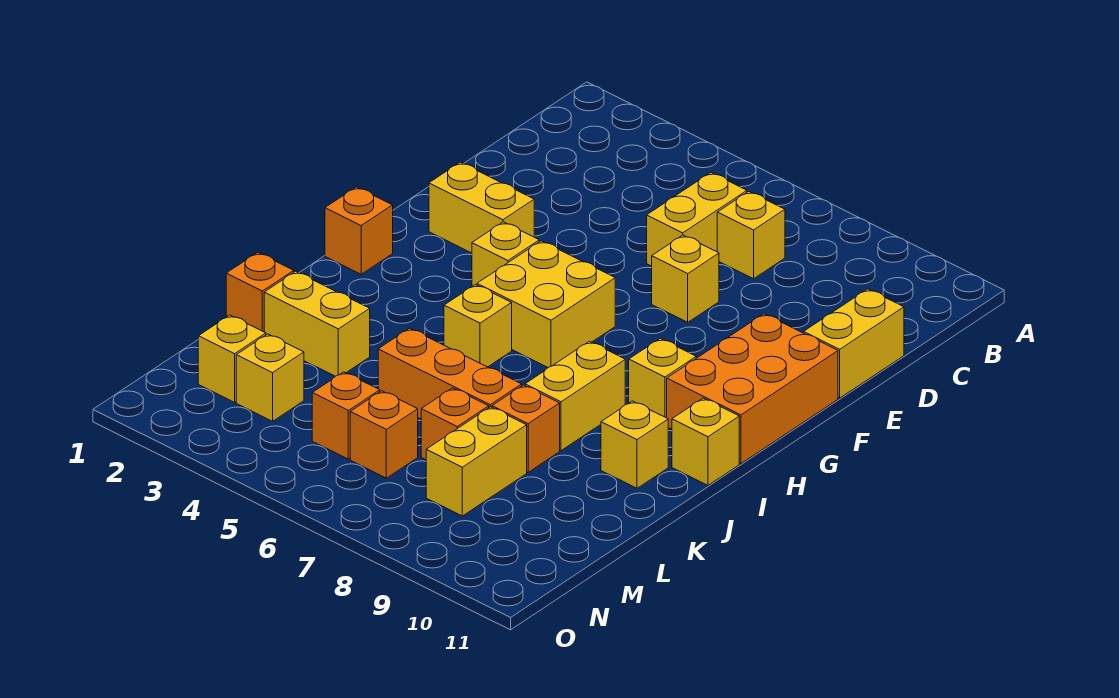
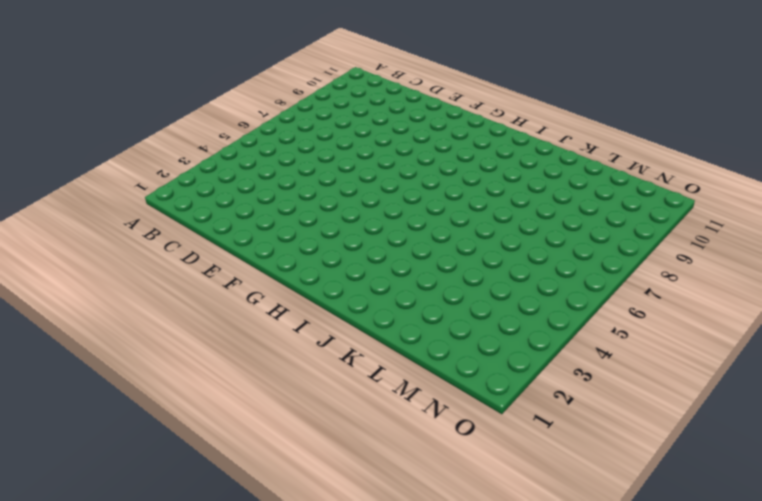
none -> yellow 1x2 brick [647,173,747,266]
none -> yellow 1x1 brick [717,191,785,279]
none -> yellow 1x2 brick [804,289,904,398]

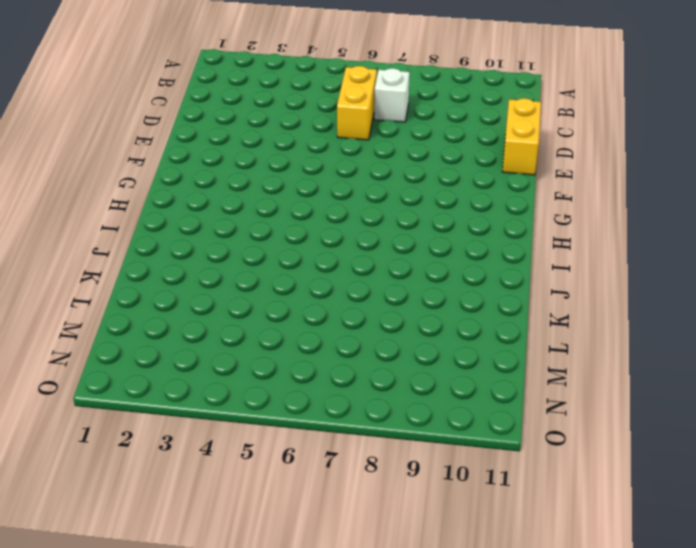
white 1x1 brick [374,68,410,122] -> yellow 1x1 brick [717,191,785,279]
none -> yellow 1x1 brick [652,235,719,322]
none -> yellow 1x2 brick [429,162,534,253]
none -> orange 2x3 brick [667,314,838,464]

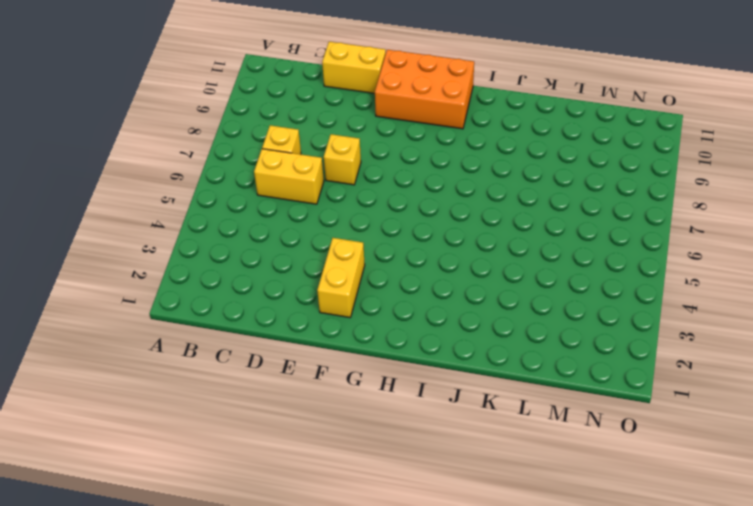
none -> yellow 1x1 brick [472,222,539,286]
none -> yellow 2x2 brick [477,241,615,368]
none -> orange 1x1 brick [325,187,393,274]

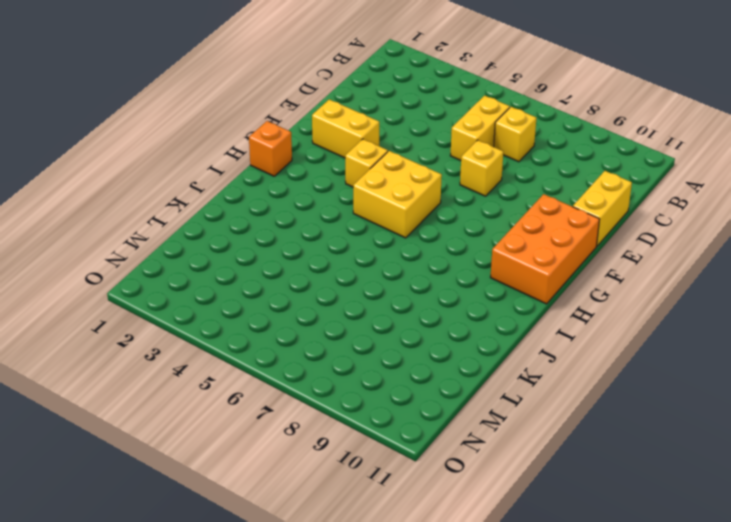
none -> yellow 1x1 brick [629,338,696,418]
none -> yellow 1x1 brick [444,285,512,367]
none -> yellow 1x2 brick [525,341,625,451]

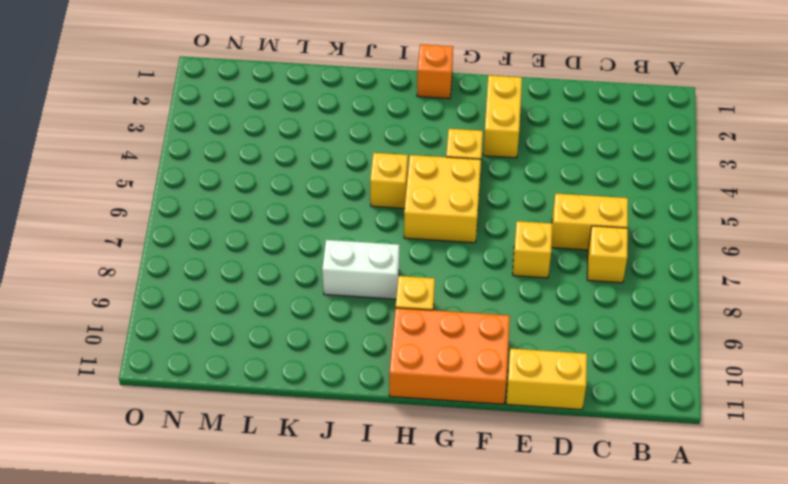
white 1x2 brick [322,240,399,299] -> yellow 1x2 brick [525,341,625,451]
none -> yellow 1x1 brick [672,398,739,485]
none -> yellow 1x1 brick [601,401,668,488]
none -> orange 1x1 brick [226,252,294,332]

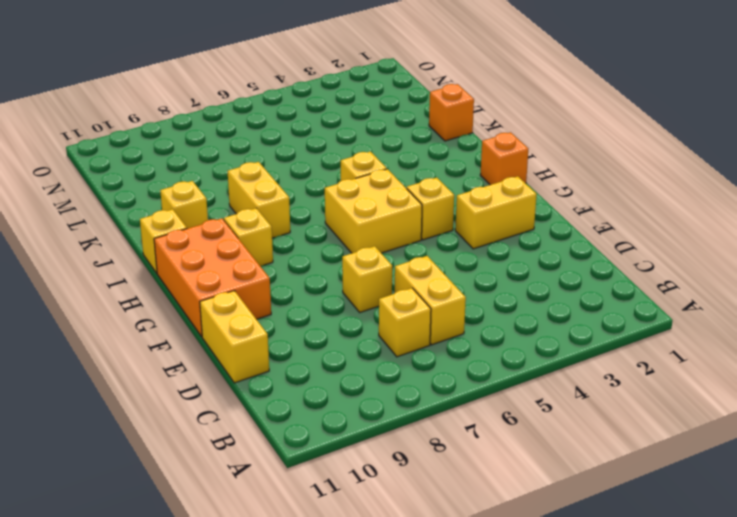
none -> yellow 1x2 brick [264,271,370,376]
none -> orange 1x3 brick [378,328,522,419]
none -> orange 1x1 brick [492,385,560,472]

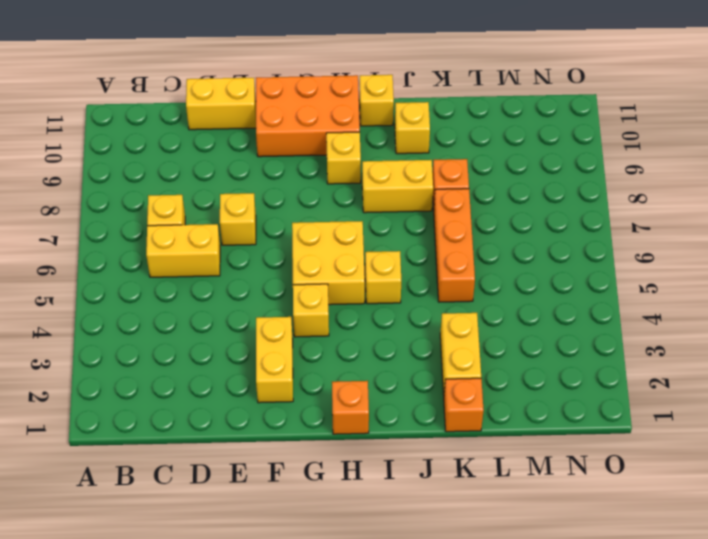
none -> orange 1x1 brick [421,388,489,460]
none -> yellow 1x2 brick [426,407,527,516]
none -> yellow 1x1 brick [198,315,266,402]

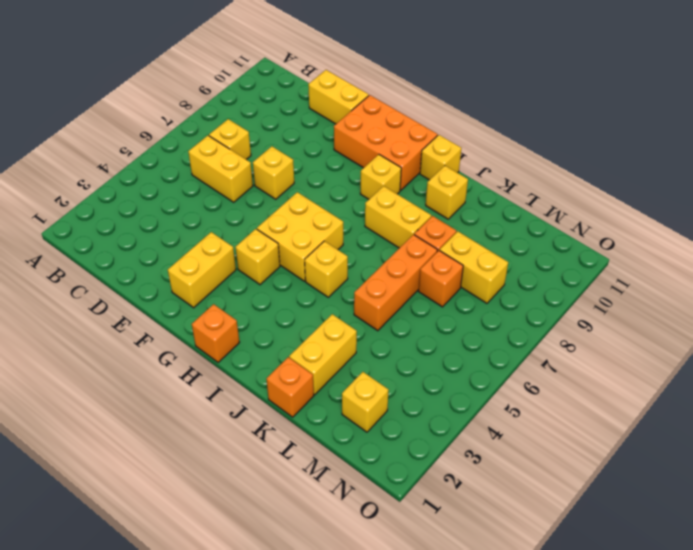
none -> yellow 1x1 brick [236,334,304,421]
none -> orange 1x1 brick [312,372,380,459]
none -> orange 1x1 brick [350,391,418,478]

